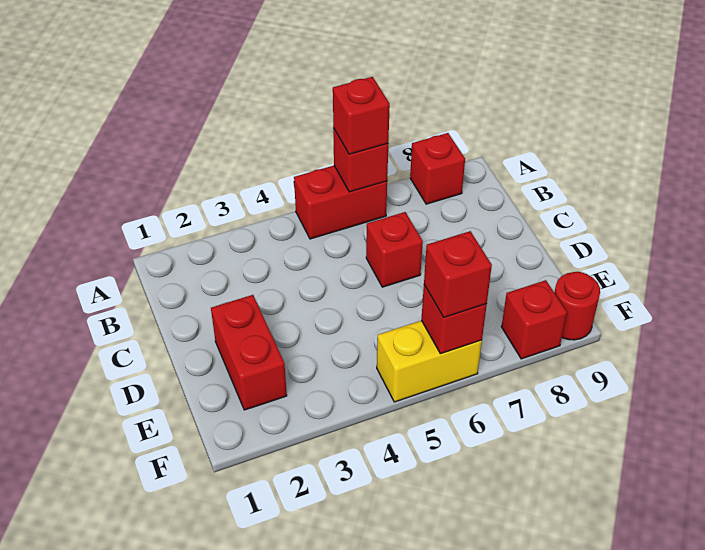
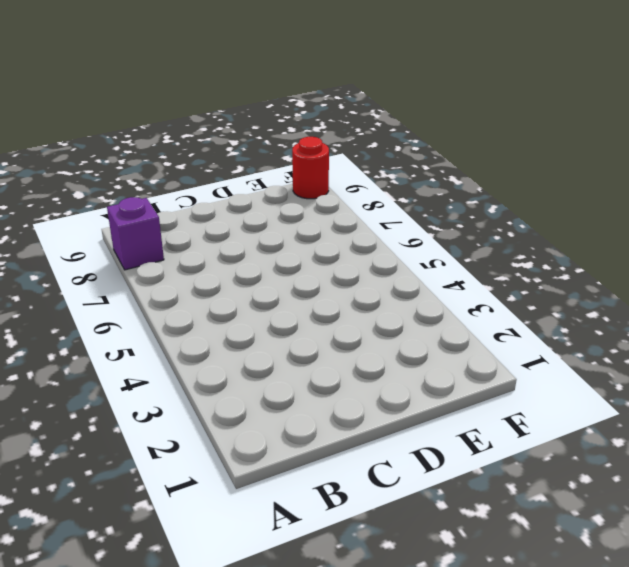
purple 1x1 brick [107,197,164,270] -> red 1x1 brick [410,133,465,204]
none -> red 1x2 brick [294,166,387,239]
none -> red 1x1 brick [366,212,423,287]

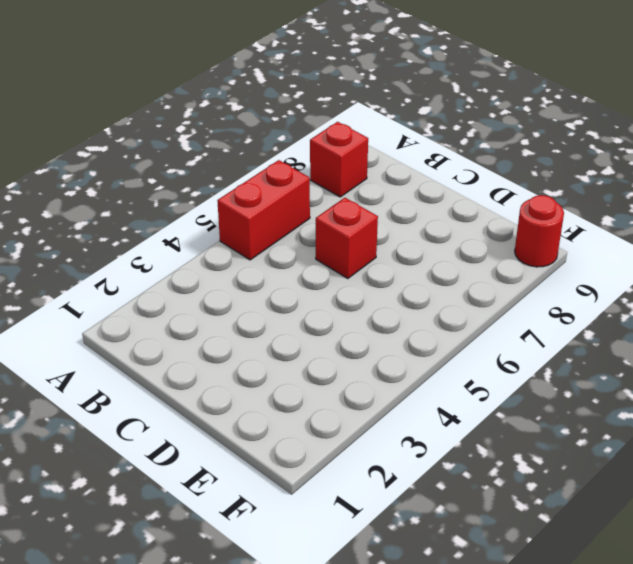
none -> red 1x2 brick [211,295,287,410]
none -> yellow 1x2 brick [377,321,482,402]

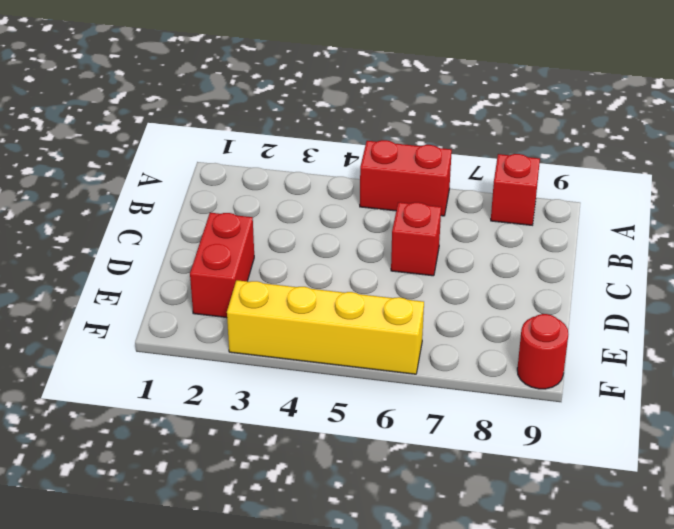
yellow 1x4 brick [227,280,424,374] -> yellow 1x2 brick [377,321,482,402]
none -> red 1x1 brick [502,280,567,359]
none -> red 1x1 brick [333,128,388,192]

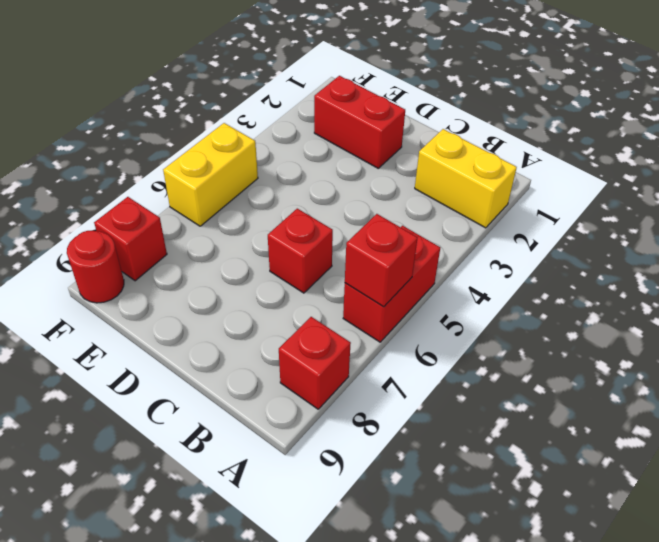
yellow 1x2 brick [415,129,517,228] -> none
none -> red 1x1 brick [421,285,487,354]
none -> red 1x1 brick [333,77,390,154]

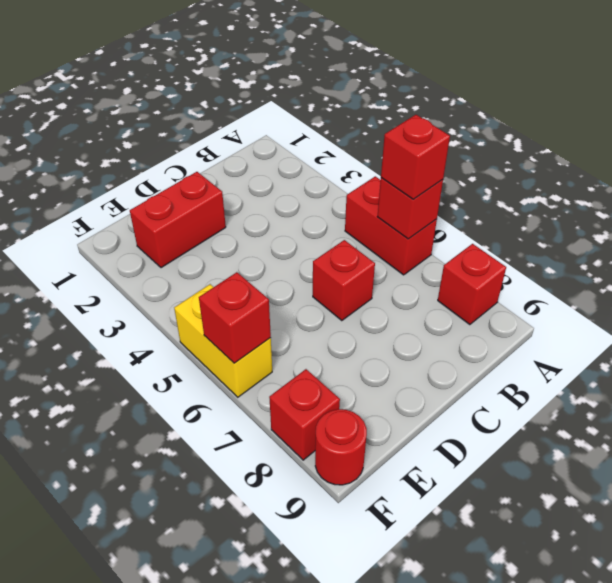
none -> red 1x1 brick [424,231,492,317]

